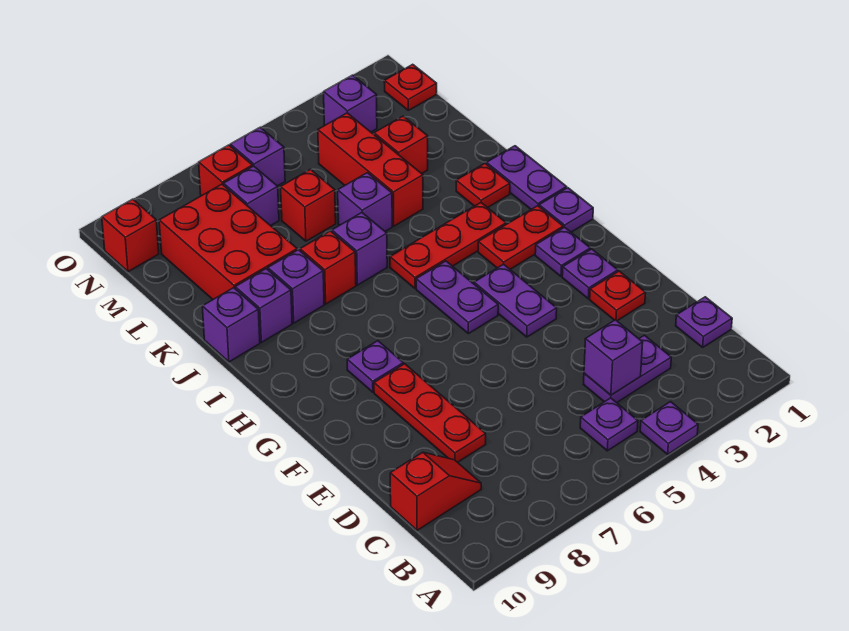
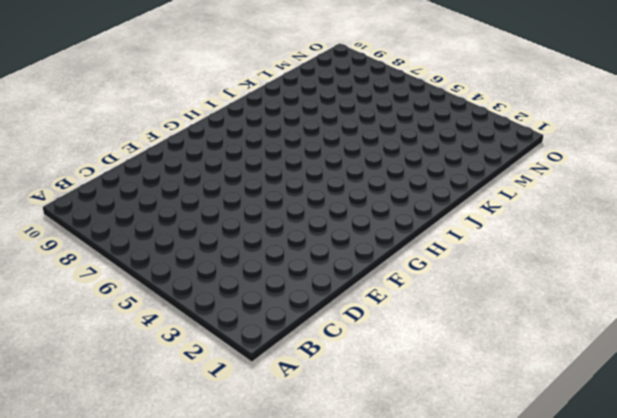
none -> purple 1x1 plate [640,402,698,454]
none -> purple 1x1 plate [580,398,638,451]
none -> purple 1x1 plate [676,297,732,347]
none -> purple 1x2 plate [583,335,671,403]

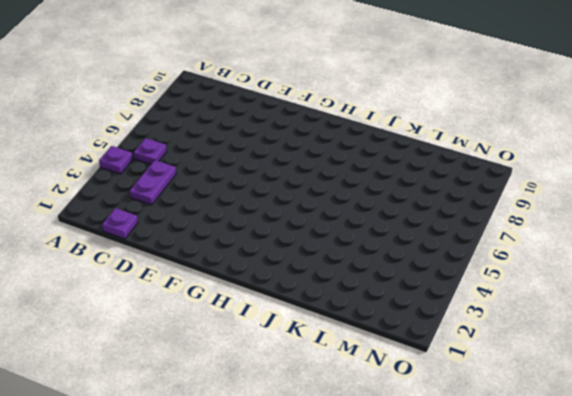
none -> red 1x2 slope [390,452,481,530]
none -> red 1x3 plate [374,364,486,462]
none -> red 1x1 plate [590,271,646,321]
none -> purple 1x1 plate [562,249,618,299]

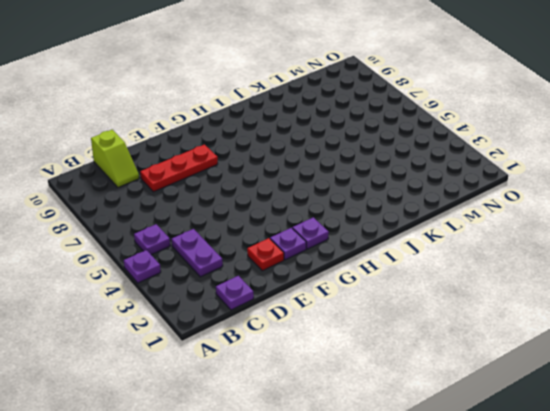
lime 1x2 slope [91,130,139,187] -> red 1x2 slope [390,452,481,530]
none -> purple 1x2 plate [474,264,557,337]
none -> purple 1x2 plate [416,261,498,334]
none -> purple 1x1 plate [347,341,403,392]
none -> purple 1x1 plate [539,188,593,232]

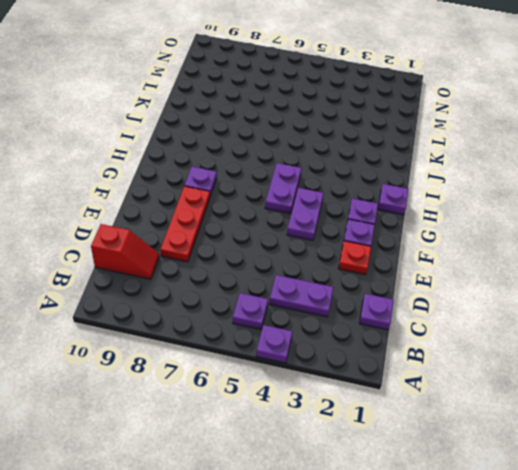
none -> red 1x2 plate [478,206,563,269]
none -> purple 1x2 plate [487,146,567,209]
none -> red 1x3 plate [390,203,506,288]
none -> red 1x1 plate [456,164,510,208]

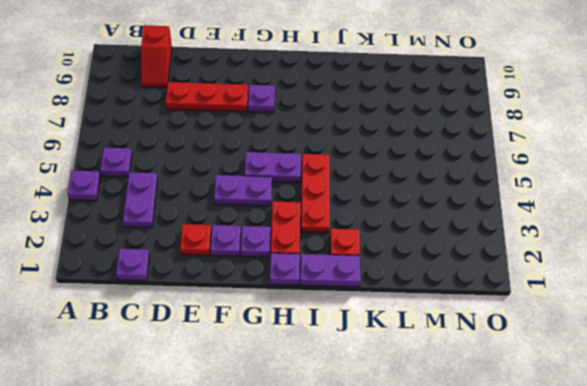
none -> purple 1x1 brick [332,213,387,285]
none -> red 1x1 brick [300,231,356,304]
none -> purple 1x1 brick [268,250,324,323]
none -> purple 1x1 brick [235,269,292,342]

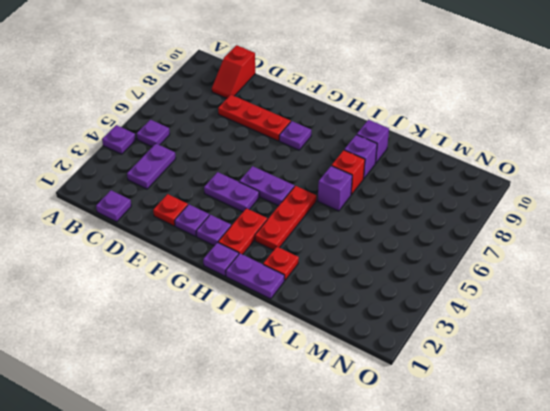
none -> purple 1x1 brick [202,288,260,362]
none -> red 1x3 brick [318,113,423,226]
none -> purple 1x1 brick [338,173,392,231]
none -> red 2x3 brick [159,184,297,299]

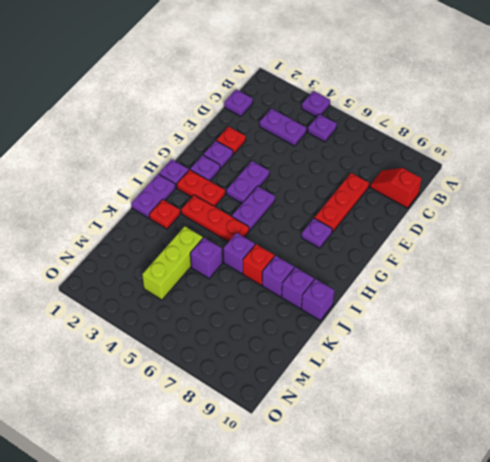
lime 1x3 brick [142,226,203,300] -> red 1x3 brick [318,113,423,226]
none -> red 2x3 brick [159,184,297,299]
none -> red 1x1 brick [374,116,428,174]
none -> red 1x1 brick [281,169,336,241]
none -> purple 1x1 brick [224,166,279,226]

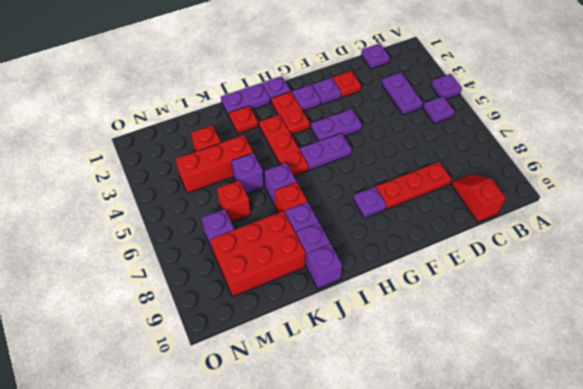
none -> red 1x1 plate [384,64,437,110]
none -> purple 1x1 brick [324,75,377,132]
none -> purple 1x1 brick [230,127,285,186]
none -> red 1x1 brick [199,145,253,196]

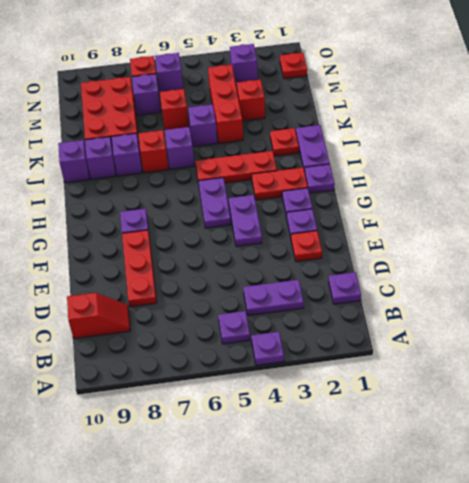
none -> red 1x1 brick [102,199,159,272]
none -> purple 1x1 brick [584,320,643,395]

